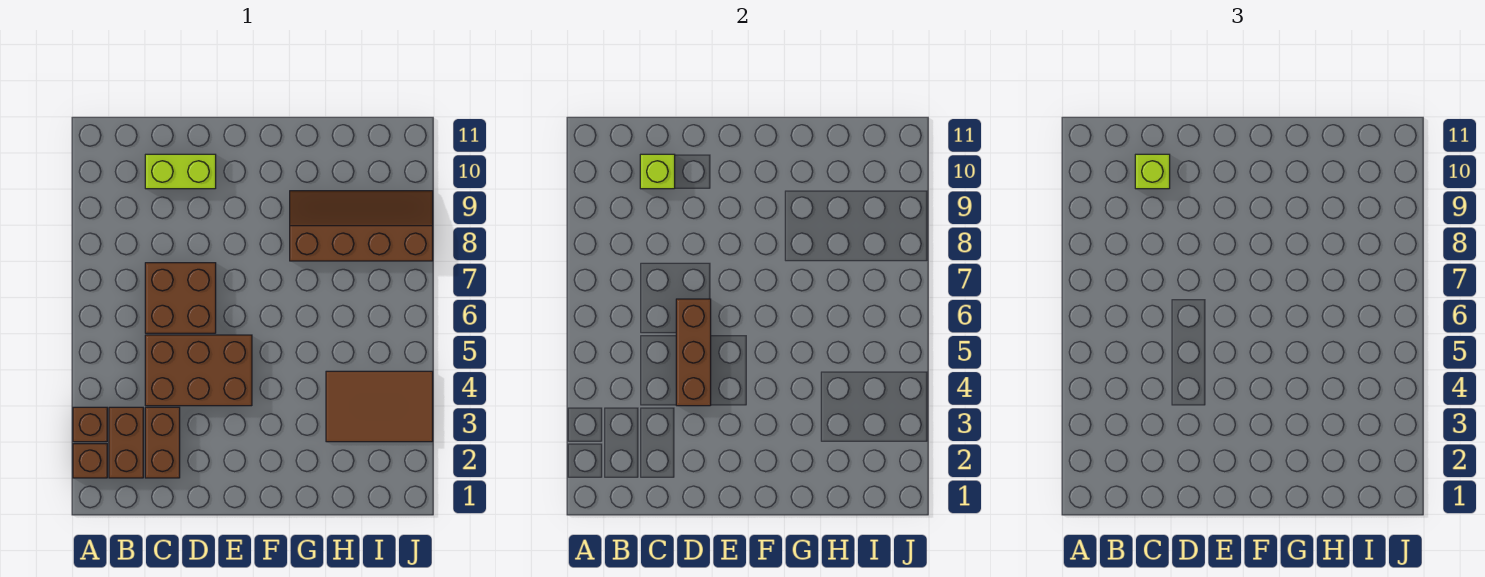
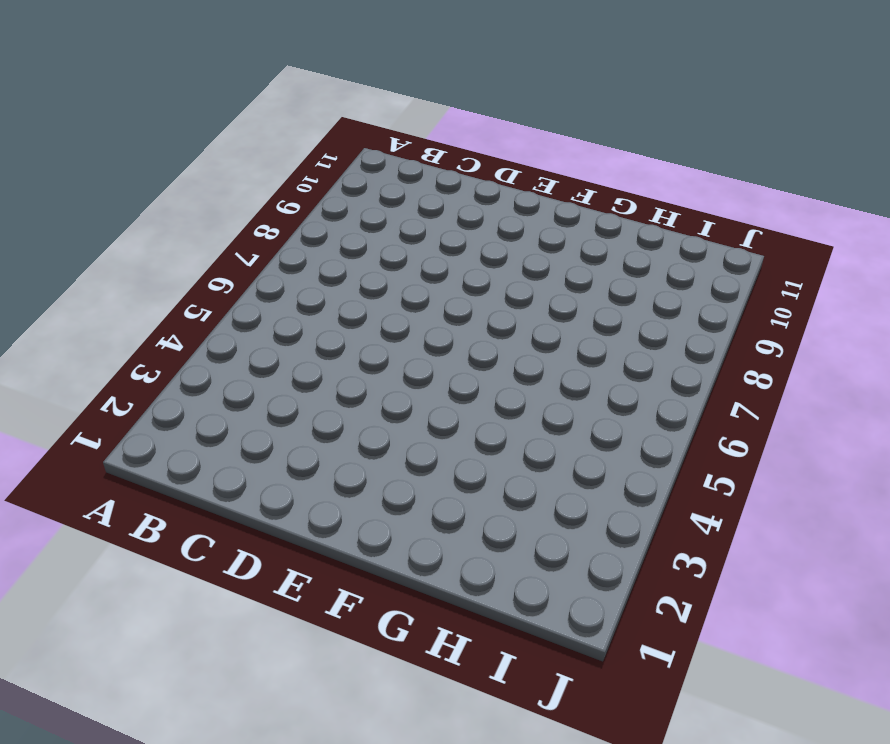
none -> brown 1x1 brick [73,444,107,478]
none -> brown 1x1 brick [73,407,107,442]
none -> brown 1x2 brick [109,407,143,478]

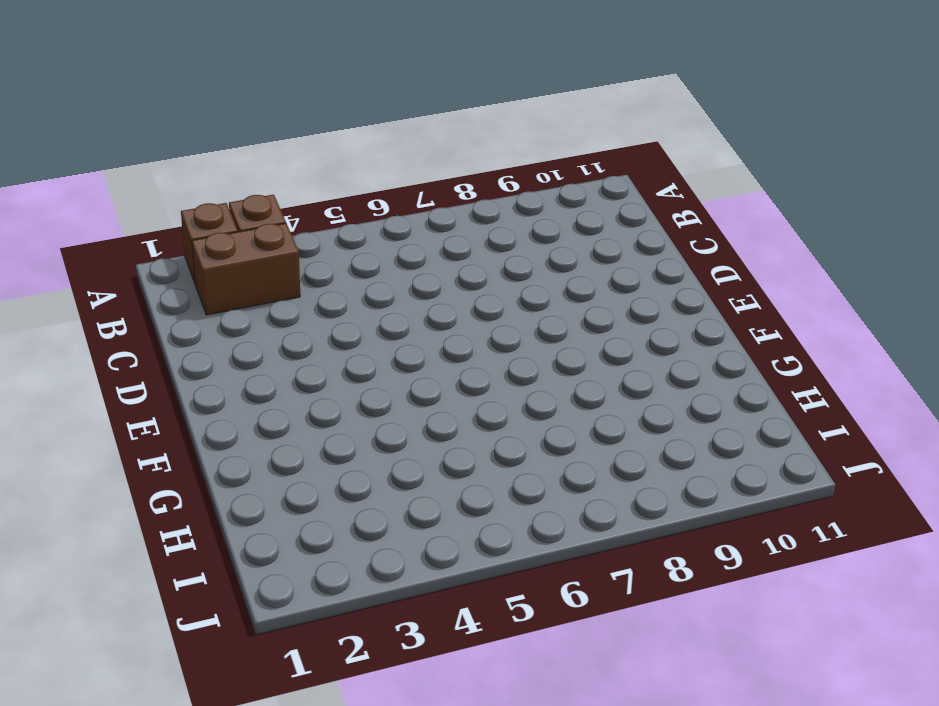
none -> brown 1x2 brick [145,407,180,478]
none -> brown 2x3 brick [145,335,252,406]
none -> brown 2x2 brick [145,263,216,333]

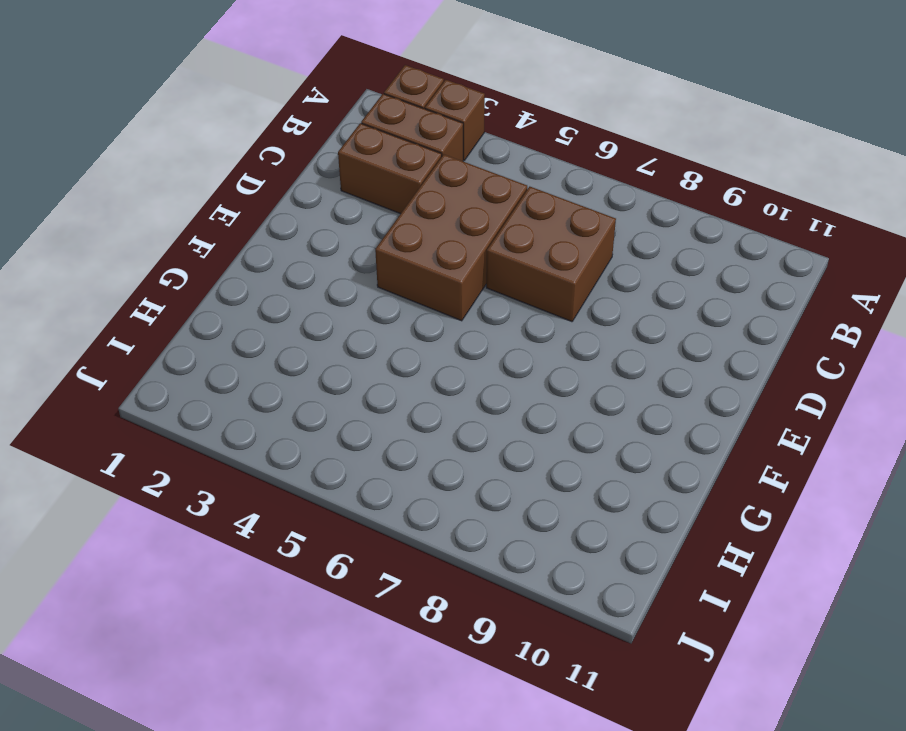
none -> lime 1x2 brick [145,154,216,189]
none -> brown 2x4 slope [290,191,433,261]
none -> brown 2x3 tile [326,371,433,442]

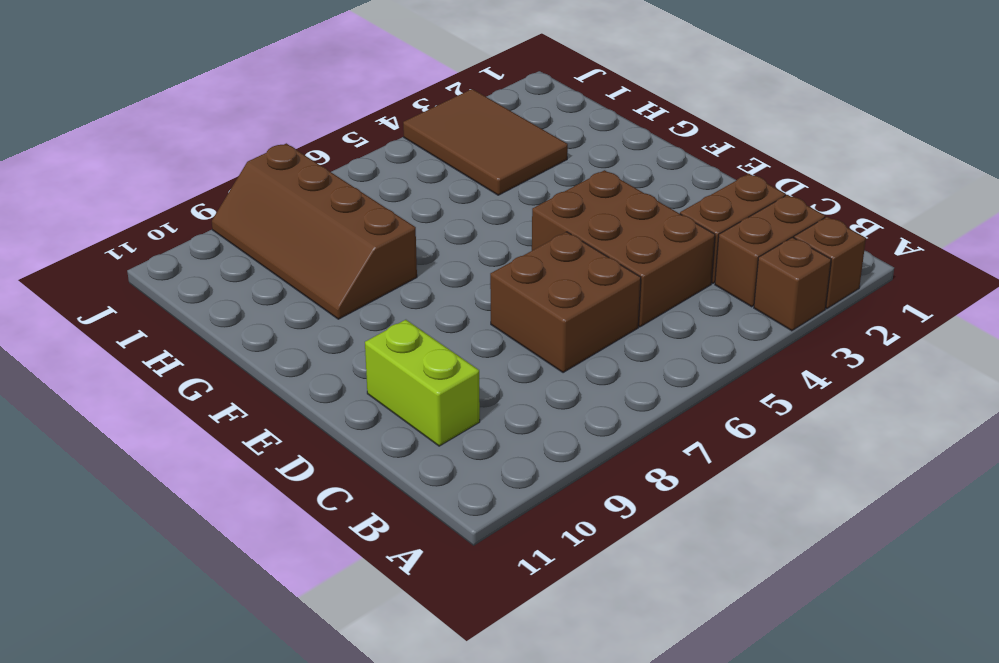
none -> lime 1x1 brick [640,154,675,189]
none -> brown 1x3 brick [676,299,711,406]
none -> lime 1x1 brick [1135,154,1170,189]

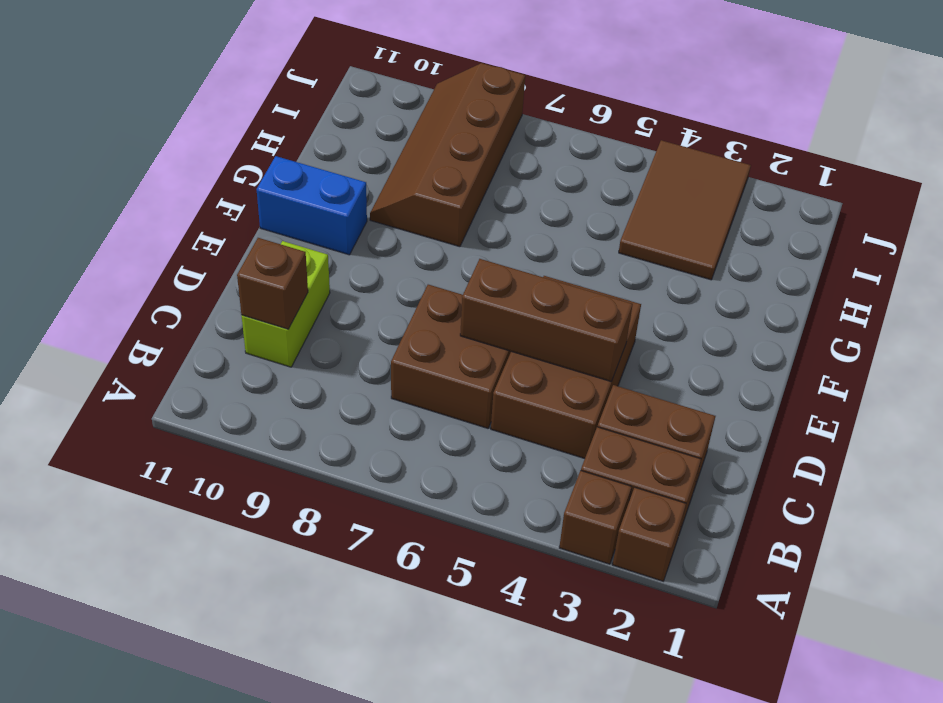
brown 1x1 brick [237,238,308,329] -> lime 1x1 brick [640,154,675,189]
blue 1x2 brick [257,156,367,255] -> none
none -> lime 1x1 brick [1135,154,1170,189]

